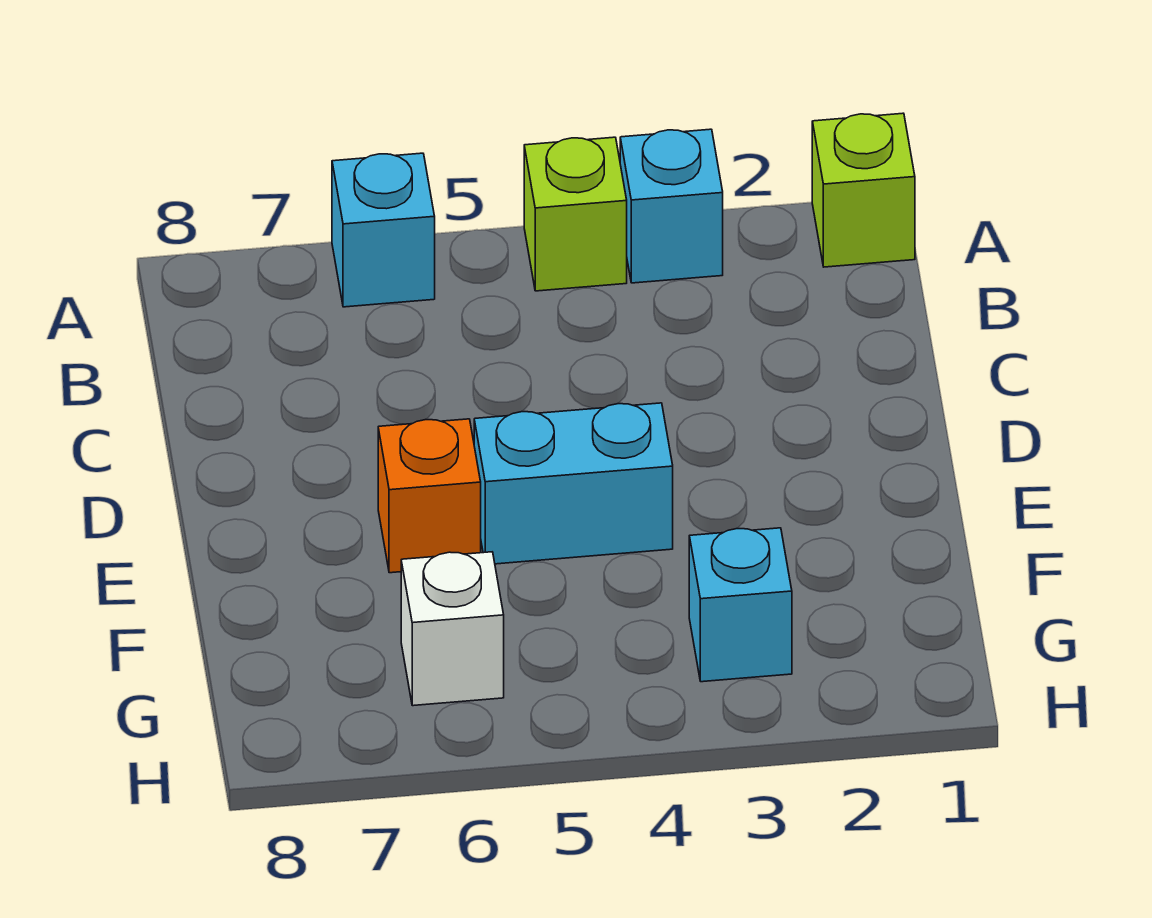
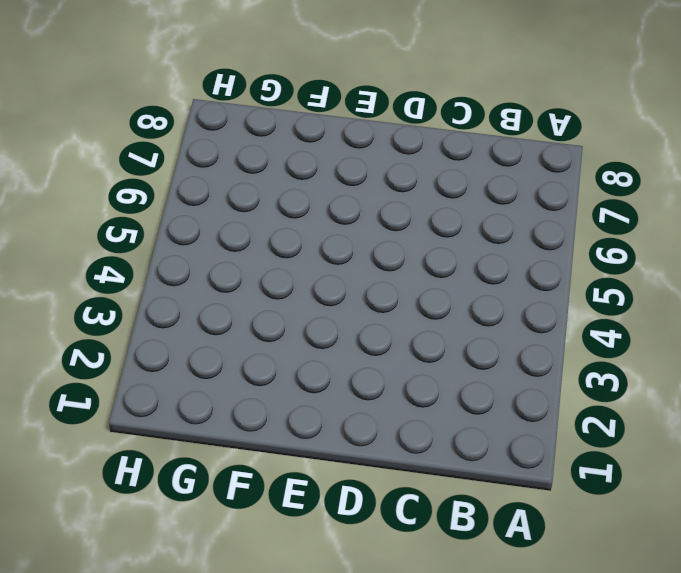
none -> lime 1x1 brick [812,113,915,267]
none -> cyan 1x1 brick [620,129,723,283]

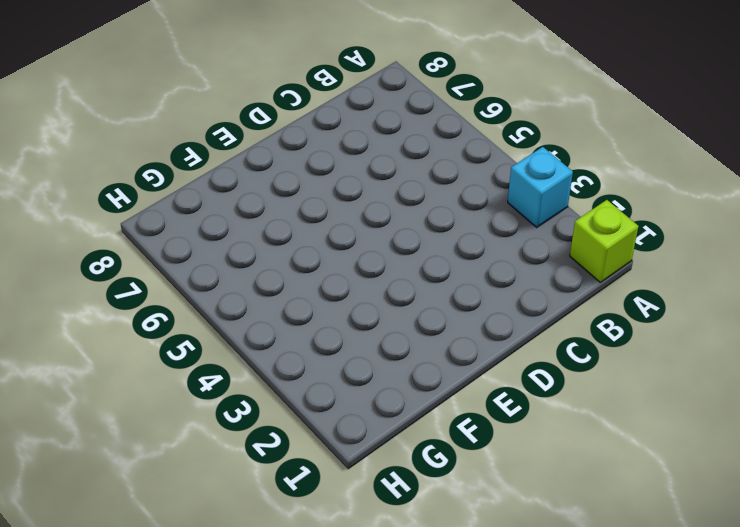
none -> lime 1x1 brick [524,137,627,291]
none -> cyan 1x1 brick [332,153,435,307]

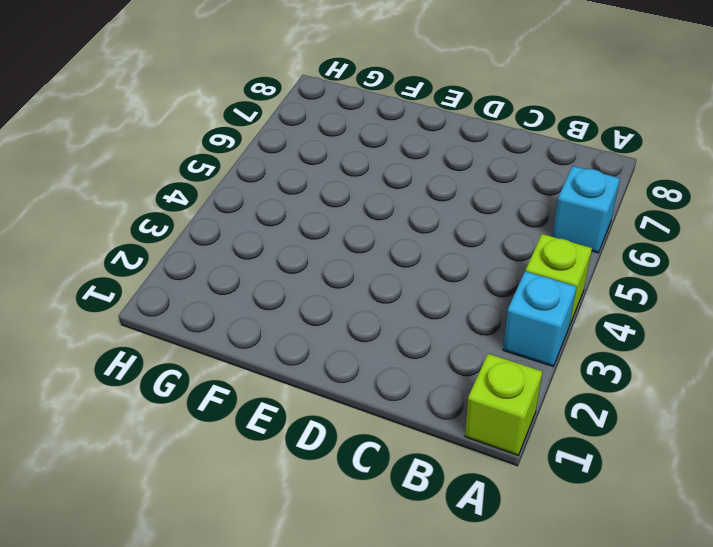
none -> cyan 1x2 brick [474,403,673,564]
none -> orange 1x1 brick [378,419,481,573]

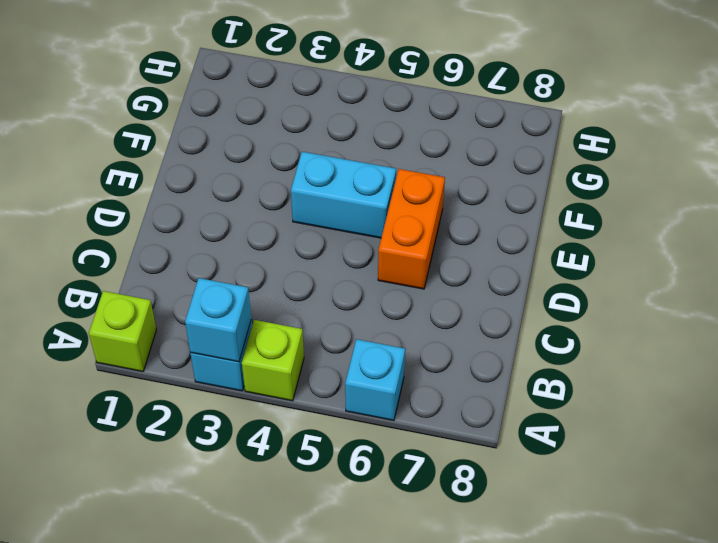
cyan 1x1 brick [185,278,251,362] -> cyan 1x1 brick moved to [689,528,792,682]
orange 1x2 brick [378,169,445,289] -> orange 1x1 brick [378,419,481,573]
none -> white 1x1 brick [401,552,504,706]

